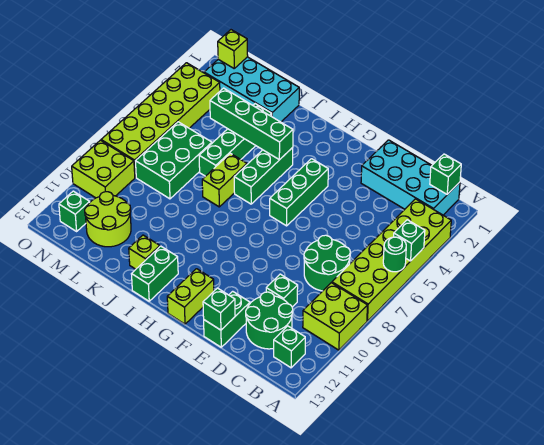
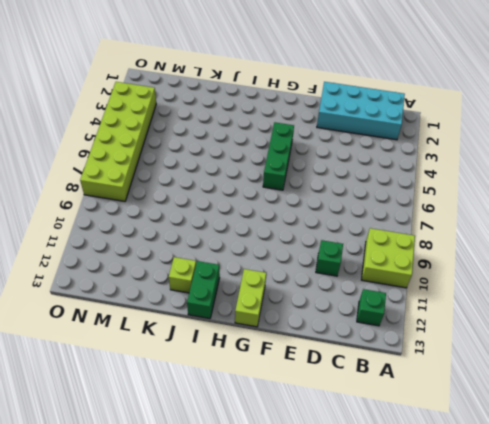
none -> lime 2x6 brick [332,199,451,321]
none -> green 2x2 round brick [304,235,350,291]
none -> green 2x2 round brick [246,292,293,349]

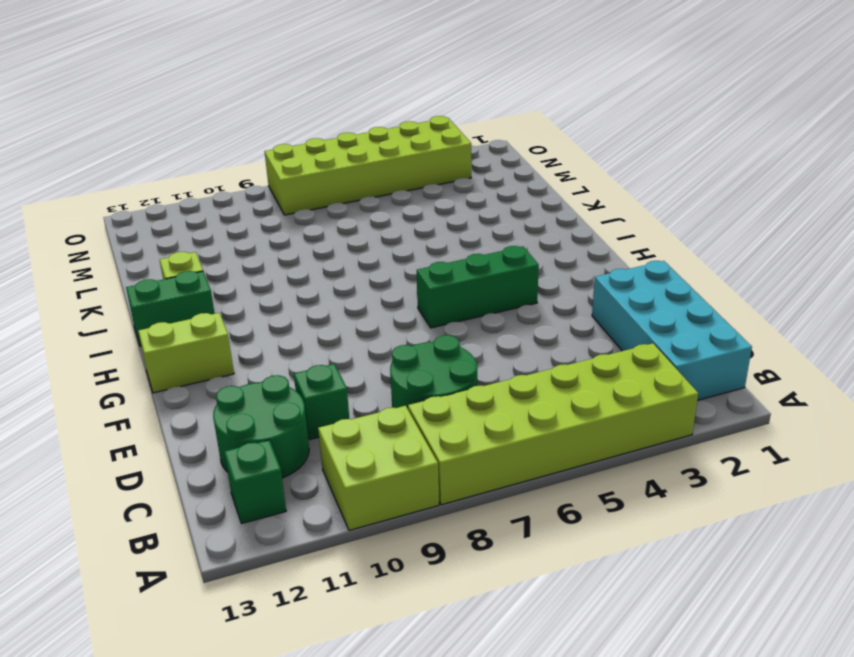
none -> green 1x2 brick [204,291,250,347]
none -> green 1x3 brick [234,148,293,204]
none -> lime 1x2 brick [202,153,247,207]

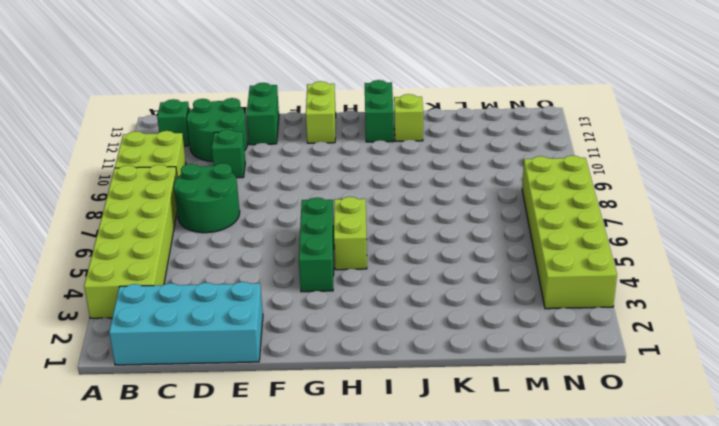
lime 1x2 brick [334,197,367,270] -> lime 1x2 brick moved to [202,153,247,207]
none -> green 1x3 brick [234,148,293,204]
none -> cyan 2x4 brick [204,57,299,122]
none -> green 1x4 brick [199,104,272,176]

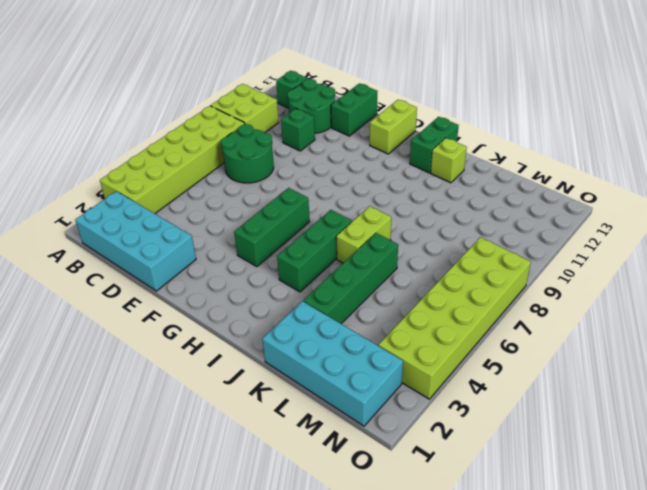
none -> green 2x3 brick [136,122,212,199]
none -> lime 2x2 round brick [85,192,131,247]
none -> lime 2x2 brick [72,140,135,198]

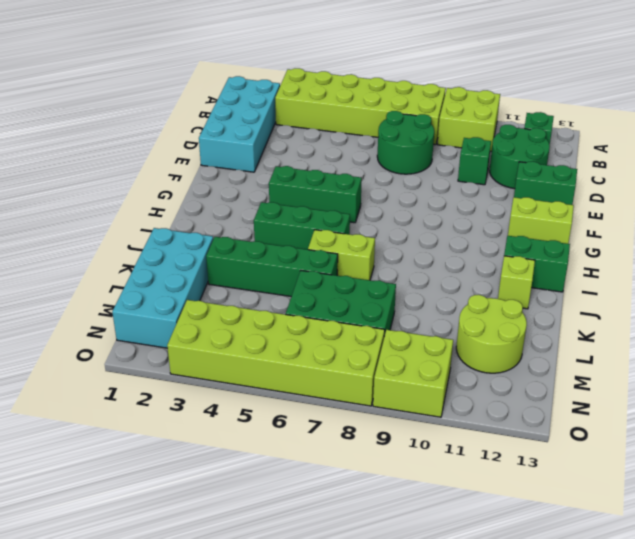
none -> green 1x1 brick [59,191,90,231]
none -> green 1x1 brick [394,220,425,261]
none -> green 1x1 round brick [383,237,406,272]

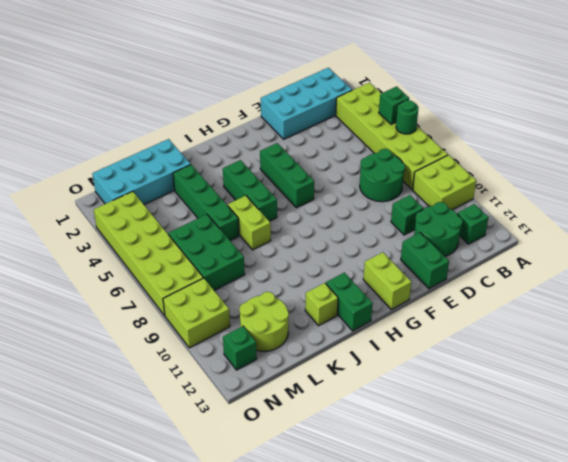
none -> green 1x1 brick [430,154,461,194]
none -> green 1x1 brick [203,288,235,330]
none -> green 1x4 brick [210,88,293,160]

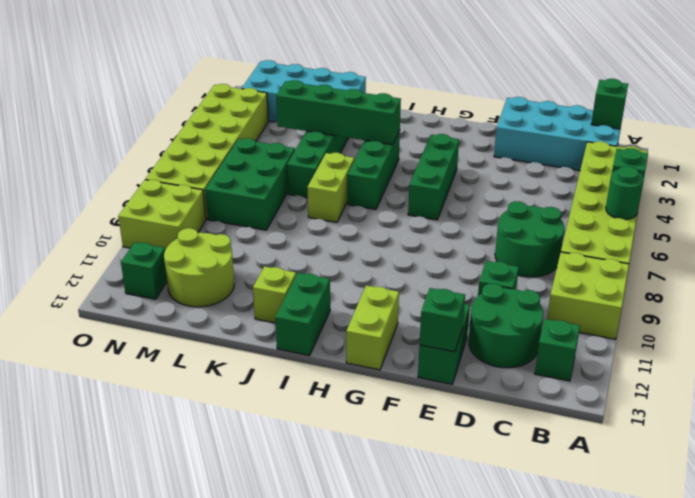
none -> lime 1x1 brick [218,30,248,68]

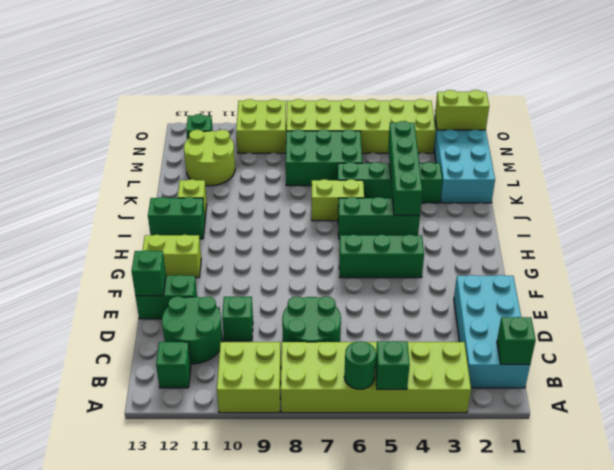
lime 1x2 brick [435,90,489,130] -> lime 1x1 brick [218,30,248,68]

